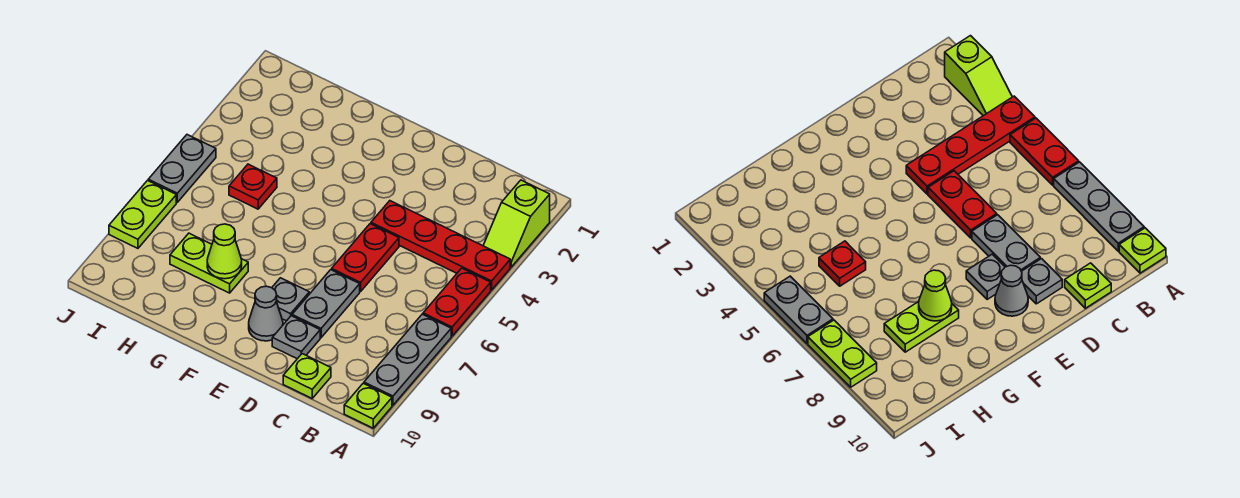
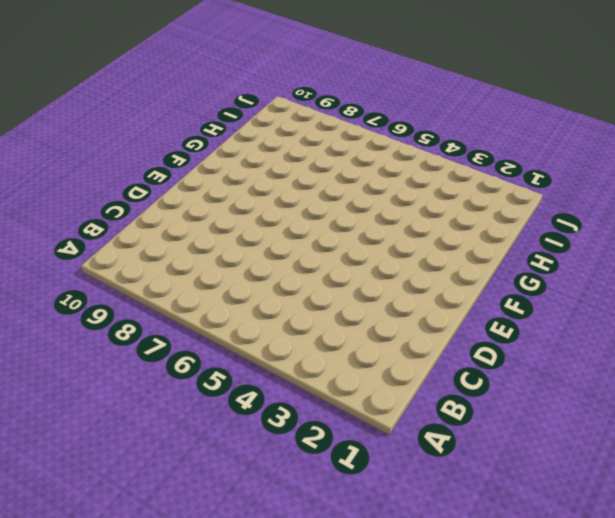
none -> lime 1x2 slope [483,180,550,267]
none -> red 1x4 plate [371,201,510,290]
none -> red 1x2 plate [423,268,491,336]

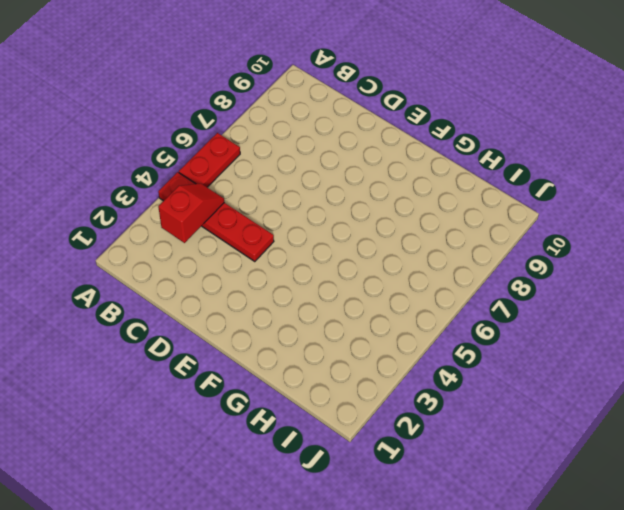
red 1x2 slope [158,183,224,243] -> none
none -> lime 1x2 slope [483,180,550,267]
none -> grey 1x3 plate [364,314,451,405]
none -> lime 1x1 plate [344,383,392,428]

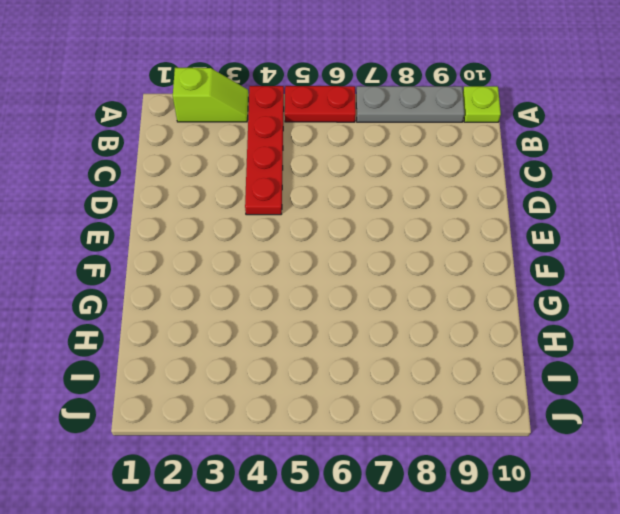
none -> lime 1x1 plate [283,354,331,398]
none -> red 1x2 plate [332,224,399,292]
none -> grey 1x2 plate [292,270,360,338]

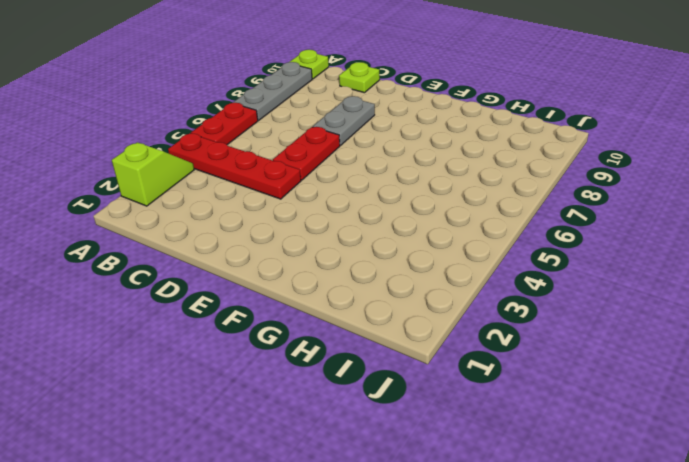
none -> grey 1x1 plate [272,316,320,359]
none -> grey 1x1 plate [272,278,309,321]
none -> grey 1x1 cone [249,286,283,341]

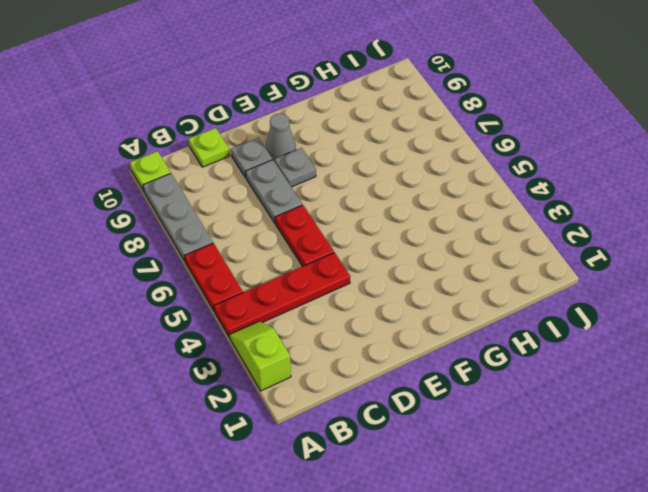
none -> lime 1x2 plate [170,233,248,293]
none -> red 1x1 plate [229,164,277,209]
none -> grey 1x2 plate [148,135,216,202]

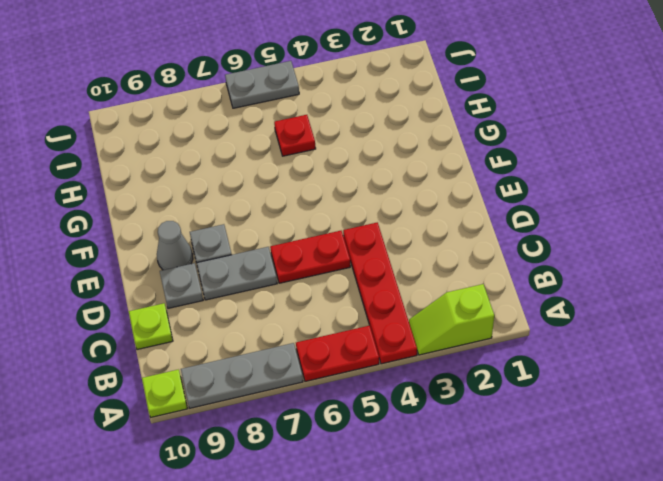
none -> lime 1x2 plate [170,233,248,293]
none -> lime 1x2 plate [109,181,176,248]
none -> lime 1x1 cone [207,224,242,279]

